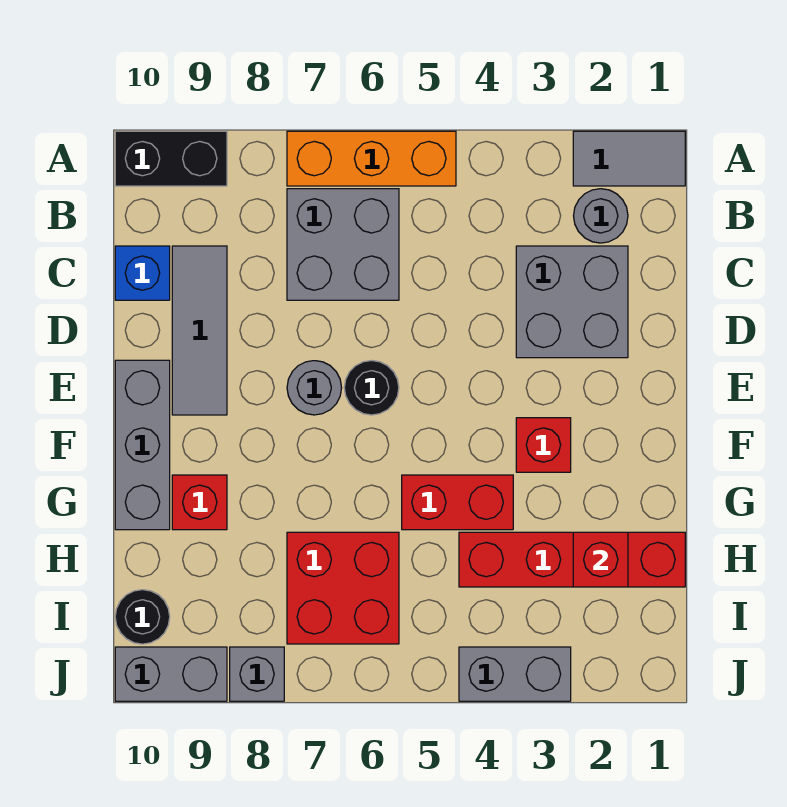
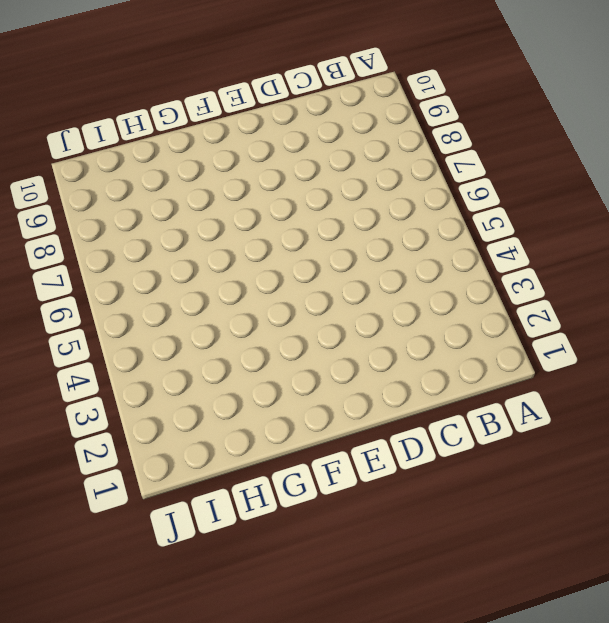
none -> grey 1x2 tile [573,131,685,186]
none -> orange 1x3 brick [287,131,456,186]
none -> black 1x2 brick [115,131,227,186]

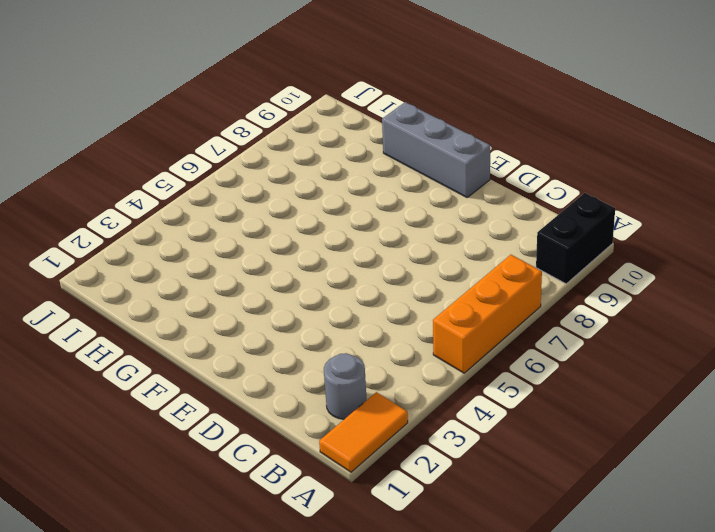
orange 1x2 tile [319,392,408,472] -> grey 1x2 tile [573,131,685,186]
none -> grey 2x2 brick [287,189,399,300]
none -> grey 2x2 brick [516,246,628,358]
none -> grey 1x3 tile [172,246,227,415]

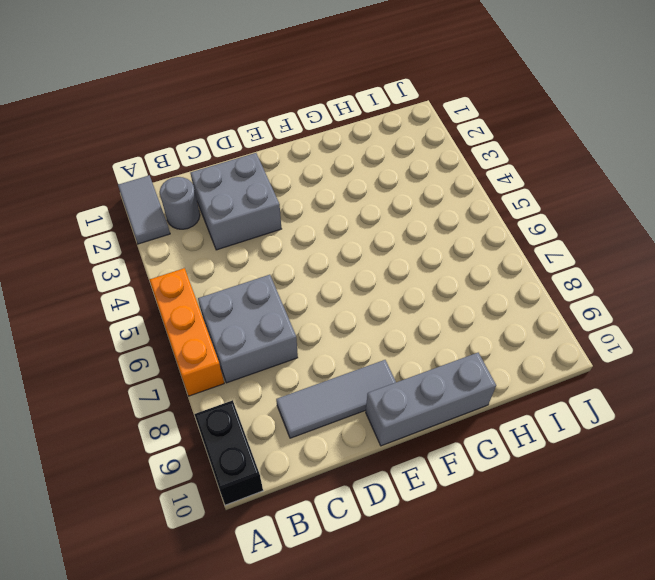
none -> blue 1x1 brick [115,246,170,300]
none -> black 1x1 round brick [344,361,399,415]
none -> grey 1x1 round brick [287,361,342,415]

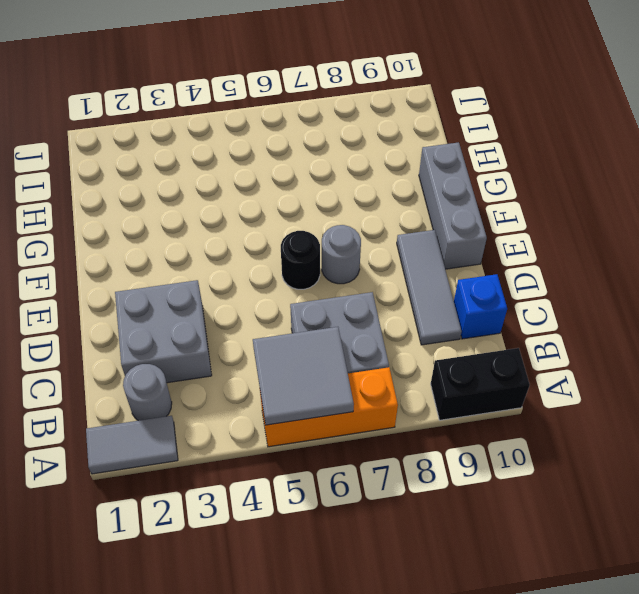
grey 2x2 tile [253,327,354,425] -> none
none -> red 1x1 brick [516,418,571,472]
none -> red 1x2 brick [402,475,513,530]
none -> red 1x1 brick [172,475,227,530]

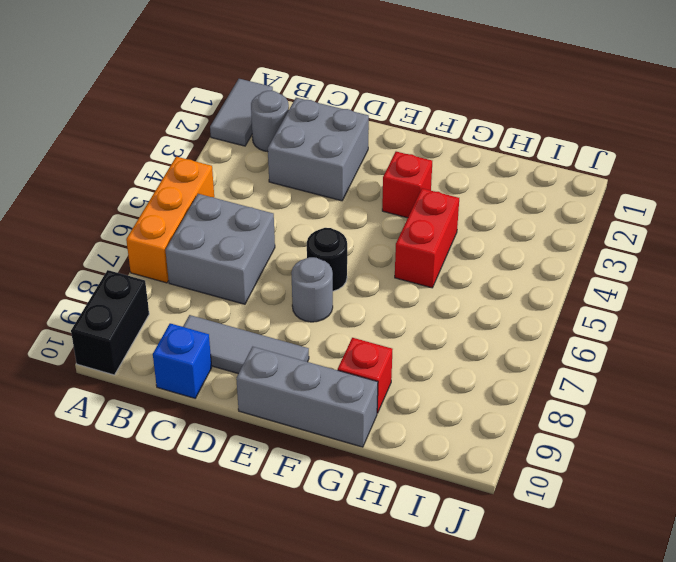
none -> red 1x4 brick [459,532,685,587]
none -> red 2x2 brick [287,532,399,644]
none -> black 1x1 round brick [115,590,170,644]

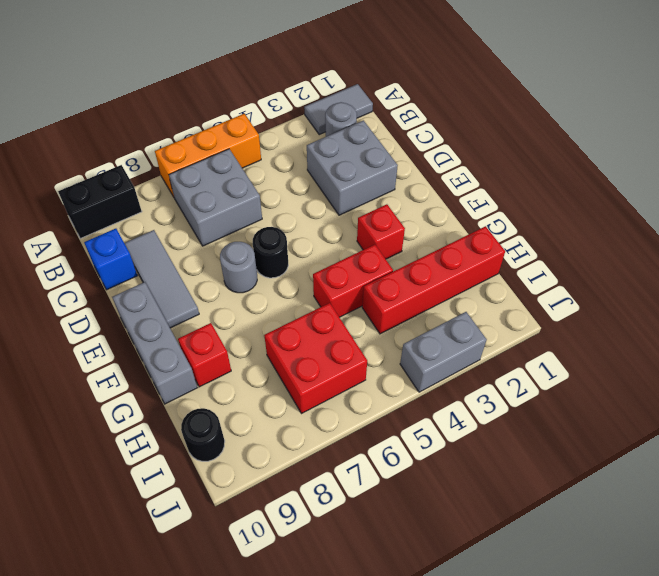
none -> grey 1x1 brick [230,647,284,701]
none -> grey 1x2 brick [115,647,227,701]
none -> red 1x1 brick [573,532,628,587]

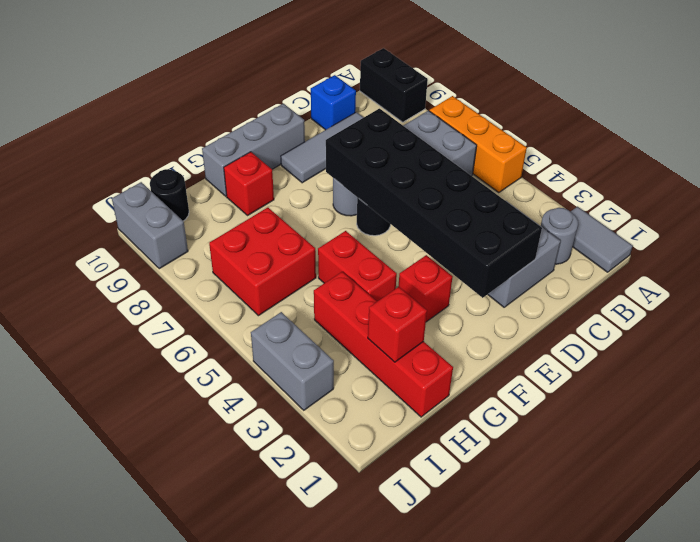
black 2x6 brick [326,109,542,298] -> none
none -> grey 1x1 brick [230,647,284,701]

